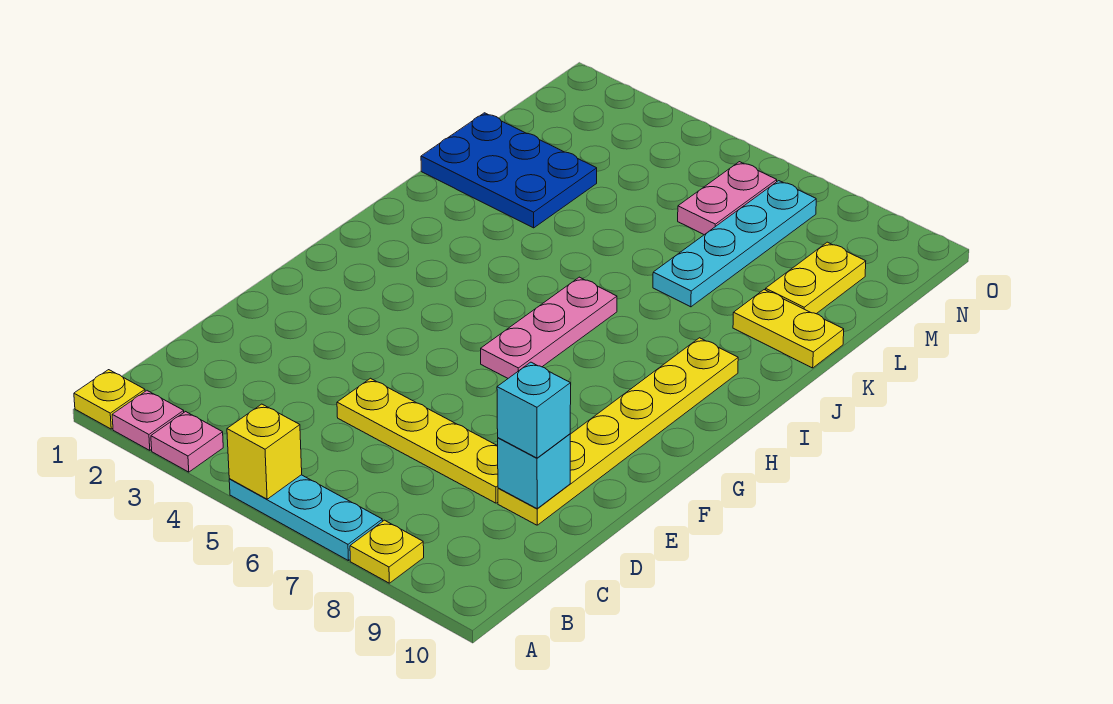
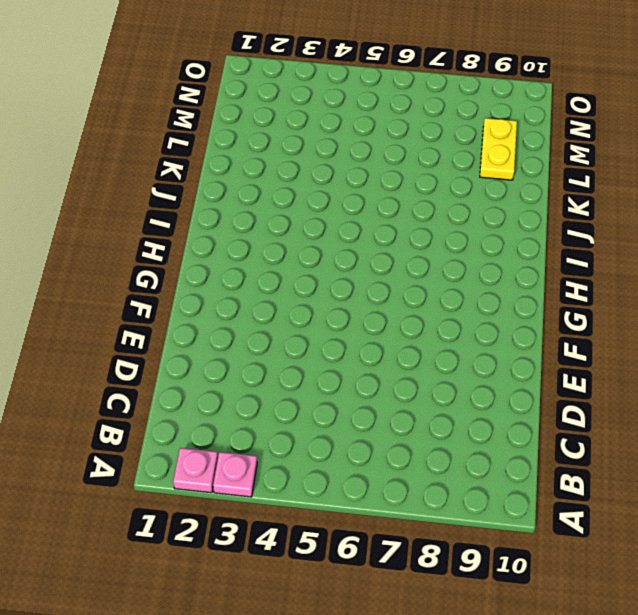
none -> yellow 1x1 plate [74,370,145,429]
none -> cyan 1x3 plate [229,475,383,561]
none -> yellow 1x1 plate [350,520,424,583]

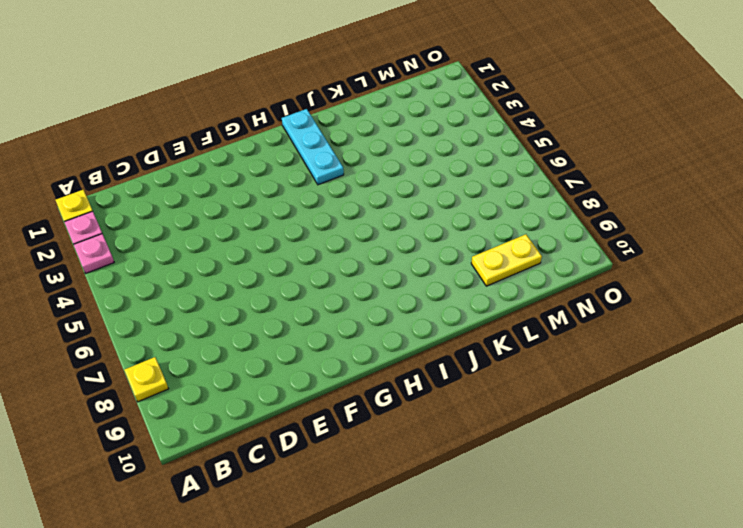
cyan 1x3 plate [282,109,344,185] -> cyan 1x3 plate moved to [229,475,383,561]
none -> yellow 1x4 plate [337,378,498,503]
none -> yellow 1x6 plate [498,338,738,525]
none -> pink 1x3 plate [481,277,617,378]

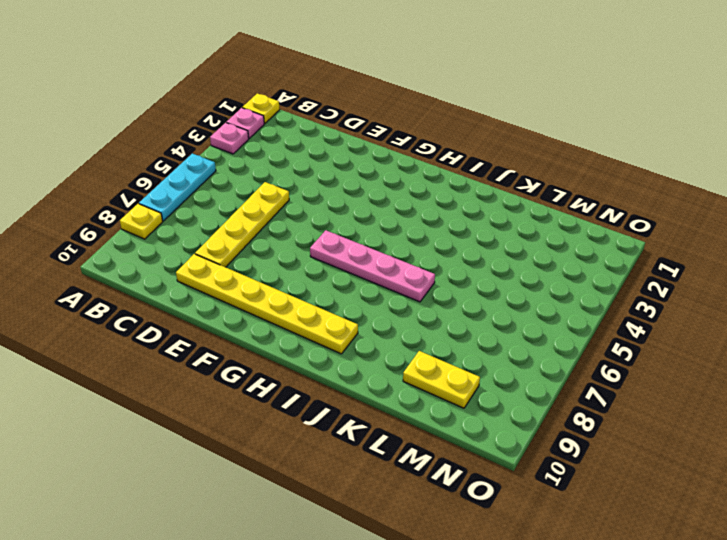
pink 1x4 plate [310,230,435,302] -> pink 1x3 plate [481,277,617,378]
none -> blue 2x3 plate [421,113,597,228]
none -> cyan 1x4 plate [653,181,816,307]
none -> yellow 1x2 plate [733,290,844,368]

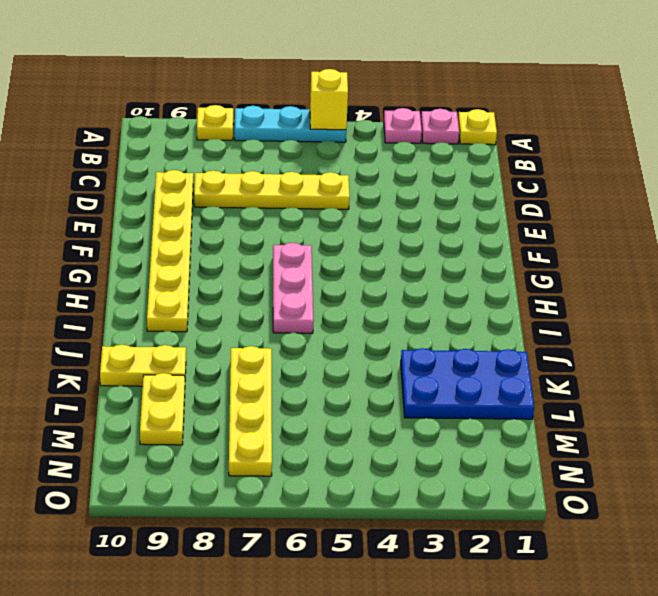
yellow 1x4 plate [229,346,272,476] -> cyan 1x4 plate [653,181,816,307]
none -> pink 1x2 plate [678,162,777,235]
none -> cyan 1x1 brick [498,434,570,508]
none -> cyan 1x1 brick [497,362,571,458]

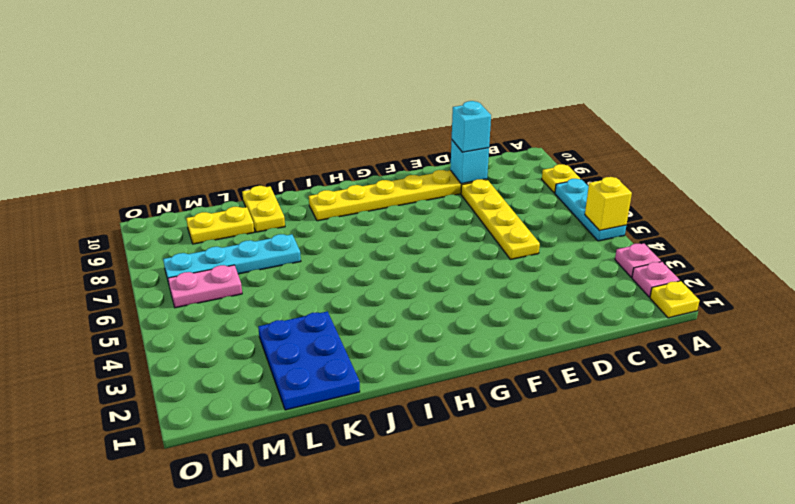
none -> pink 1x3 plate [481,277,617,378]

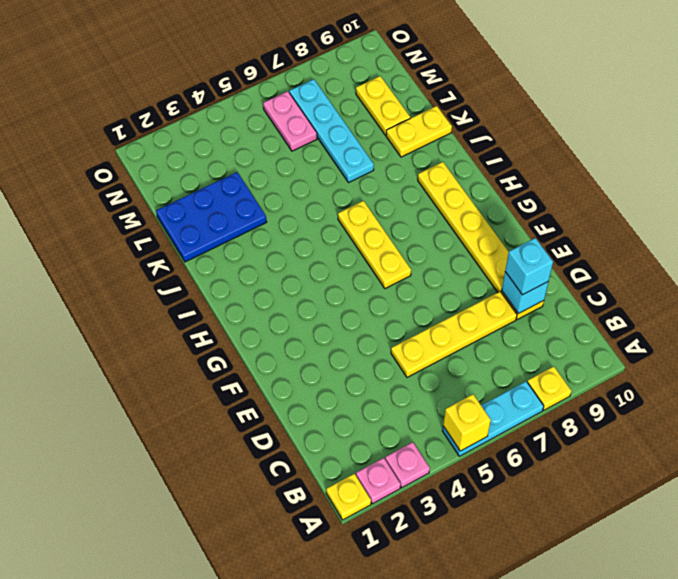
yellow 1x3 plate [338,201,411,289] -> pink 1x3 plate [481,277,617,378]

